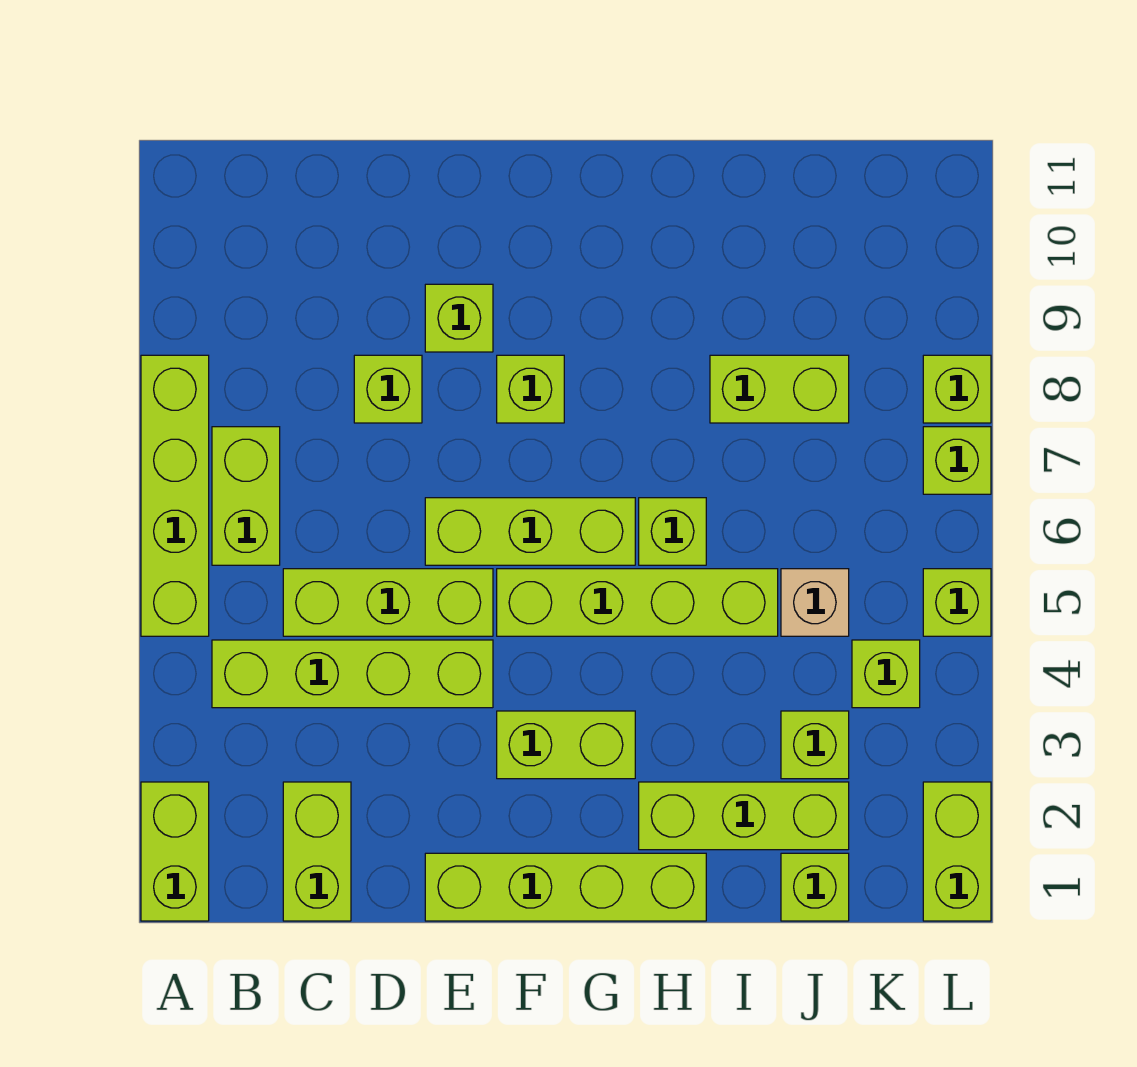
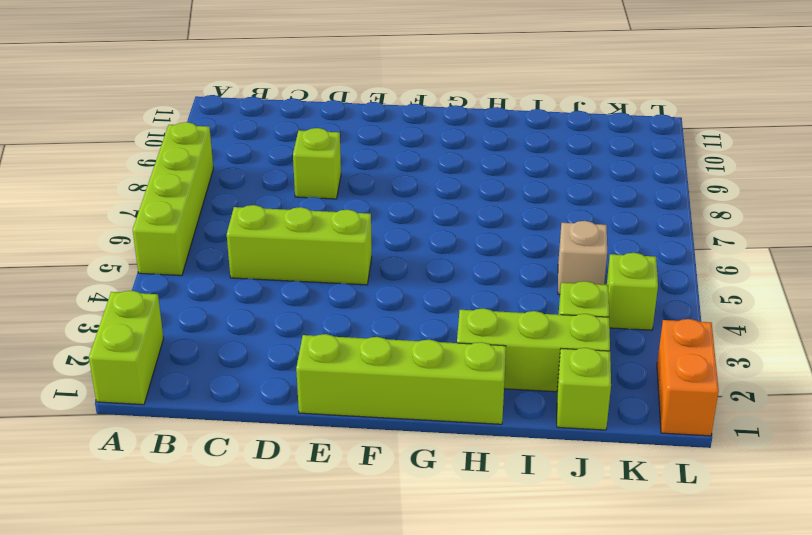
orange 1x2 brick [657,319,719,436] -> lime 1x2 brick [923,782,991,921]
none -> lime 1x4 brick [212,640,493,708]
none -> lime 1x2 brick [212,427,280,565]
none -> lime 1x2 brick [283,782,351,921]

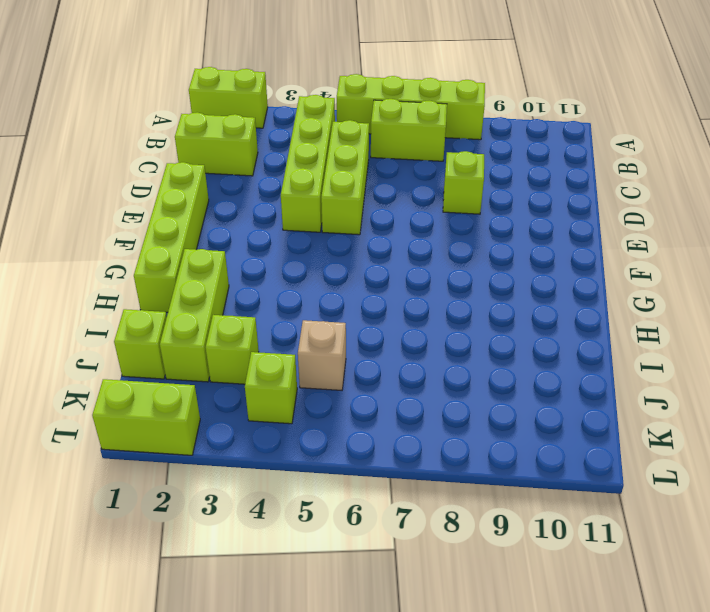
none -> lime 1x3 brick [425,498,635,565]
none -> lime 1x1 brick [425,284,493,352]
none -> lime 1x2 brick [497,711,635,779]

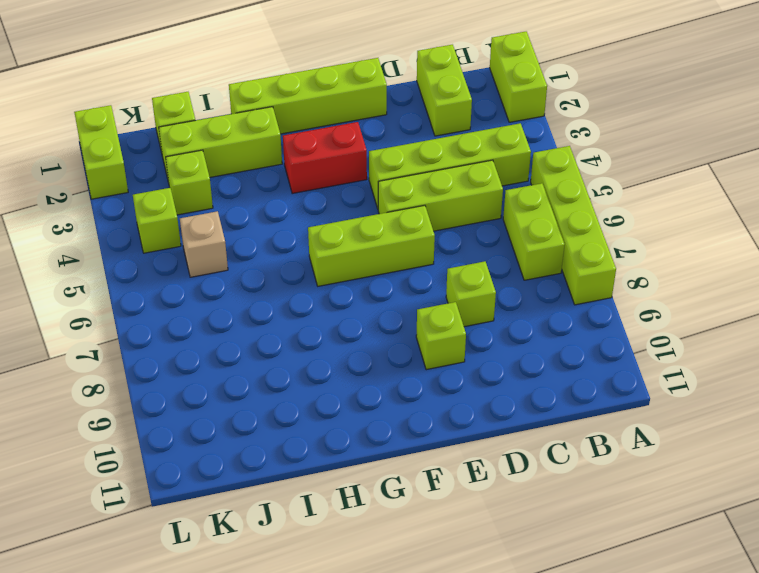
red 1x2 brick [283,122,367,194] -> lime 1x2 brick [497,711,635,779]
none -> lime 1x4 brick [497,569,778,636]
none -> lime 1x1 brick [497,355,564,423]
none -> lime 1x1 brick [639,498,706,565]

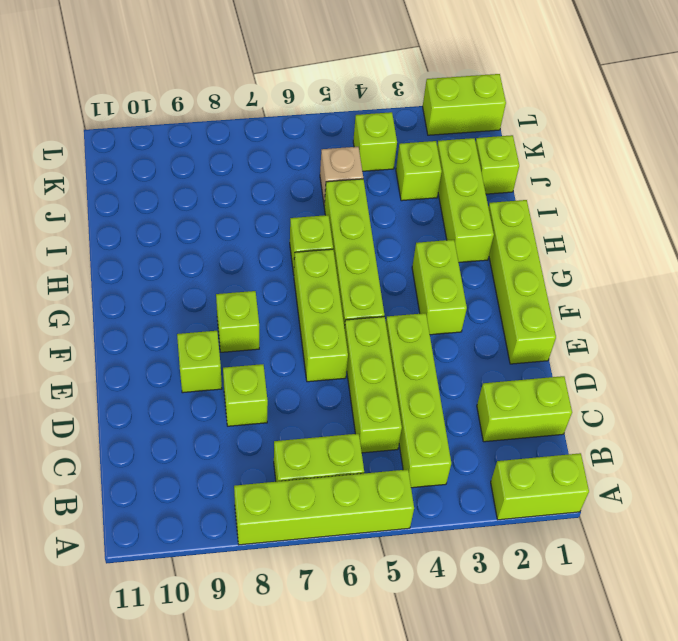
none -> lime 1x2 brick [710,355,849,423]
none -> lime 1x1 brick [923,569,991,636]
none -> lime 1x1 brick [923,427,991,494]

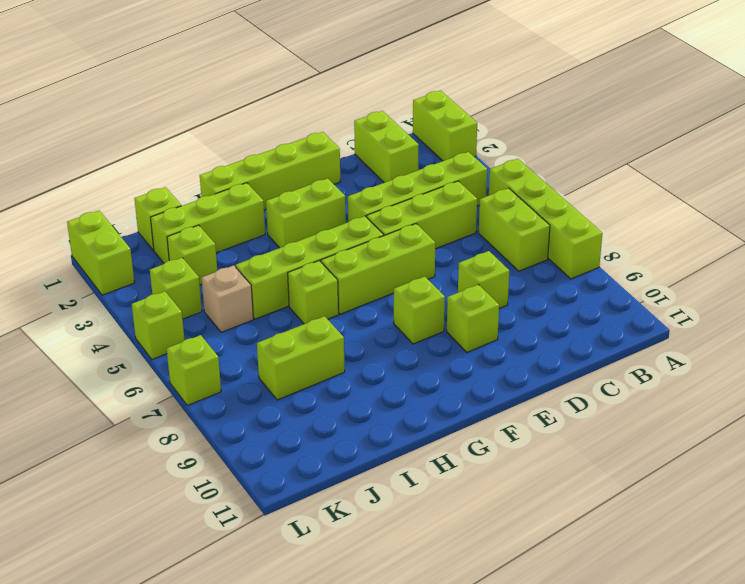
none -> lime 1x1 brick [923,355,991,423]

